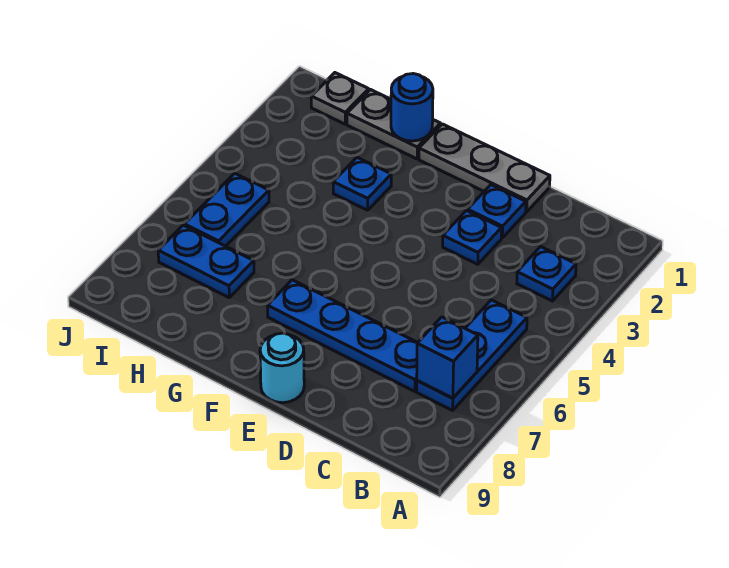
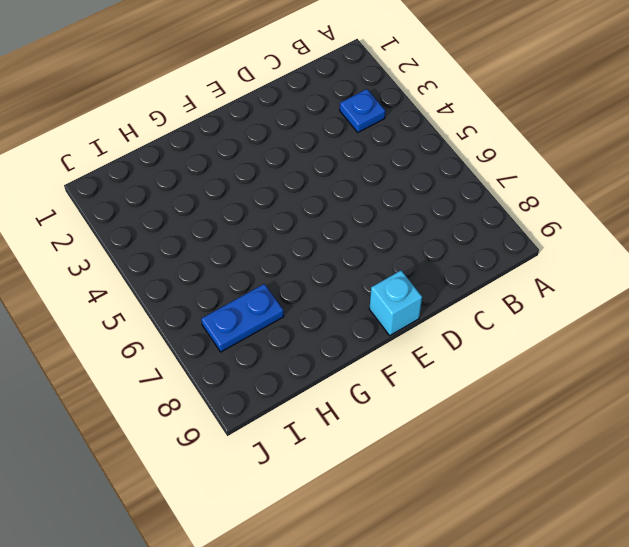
cyan 1x1 brick [369,271,422,335] -> cyan 1x1 round brick [260,333,304,403]
none -> blue 1x3 plate [417,300,527,410]
none -> blue 1x4 plate [268,280,418,391]
none -> grey 1x3 plate [419,124,550,212]

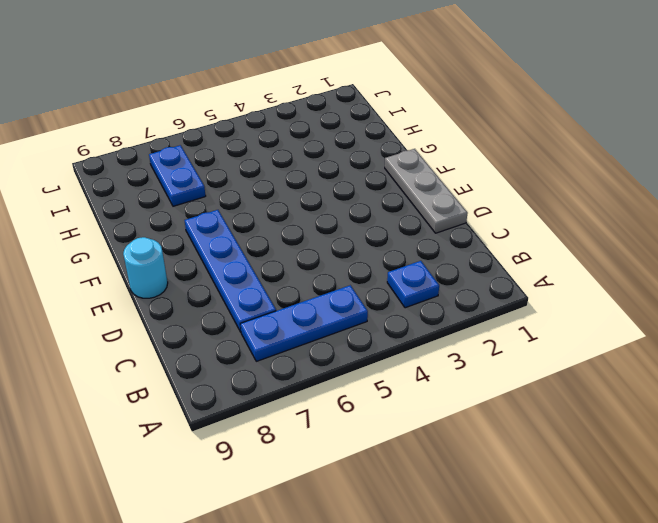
none -> blue 1x1 plate [468,185,526,238]
none -> blue 1x1 plate [443,211,501,264]
none -> grey 1x2 plate [347,90,441,159]

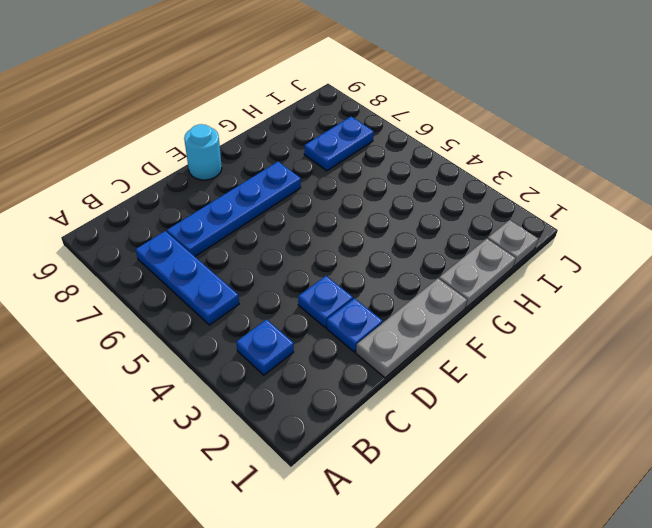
none -> blue 1x1 plate [333,157,391,210]
none -> blue 1x2 plate [184,173,269,246]
none -> blue 1x1 brick [417,317,478,398]

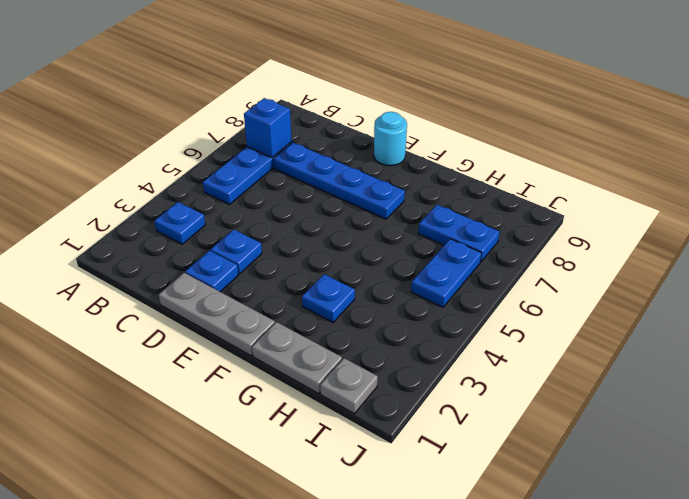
none -> blue 1x1 round brick [391,74,433,141]

